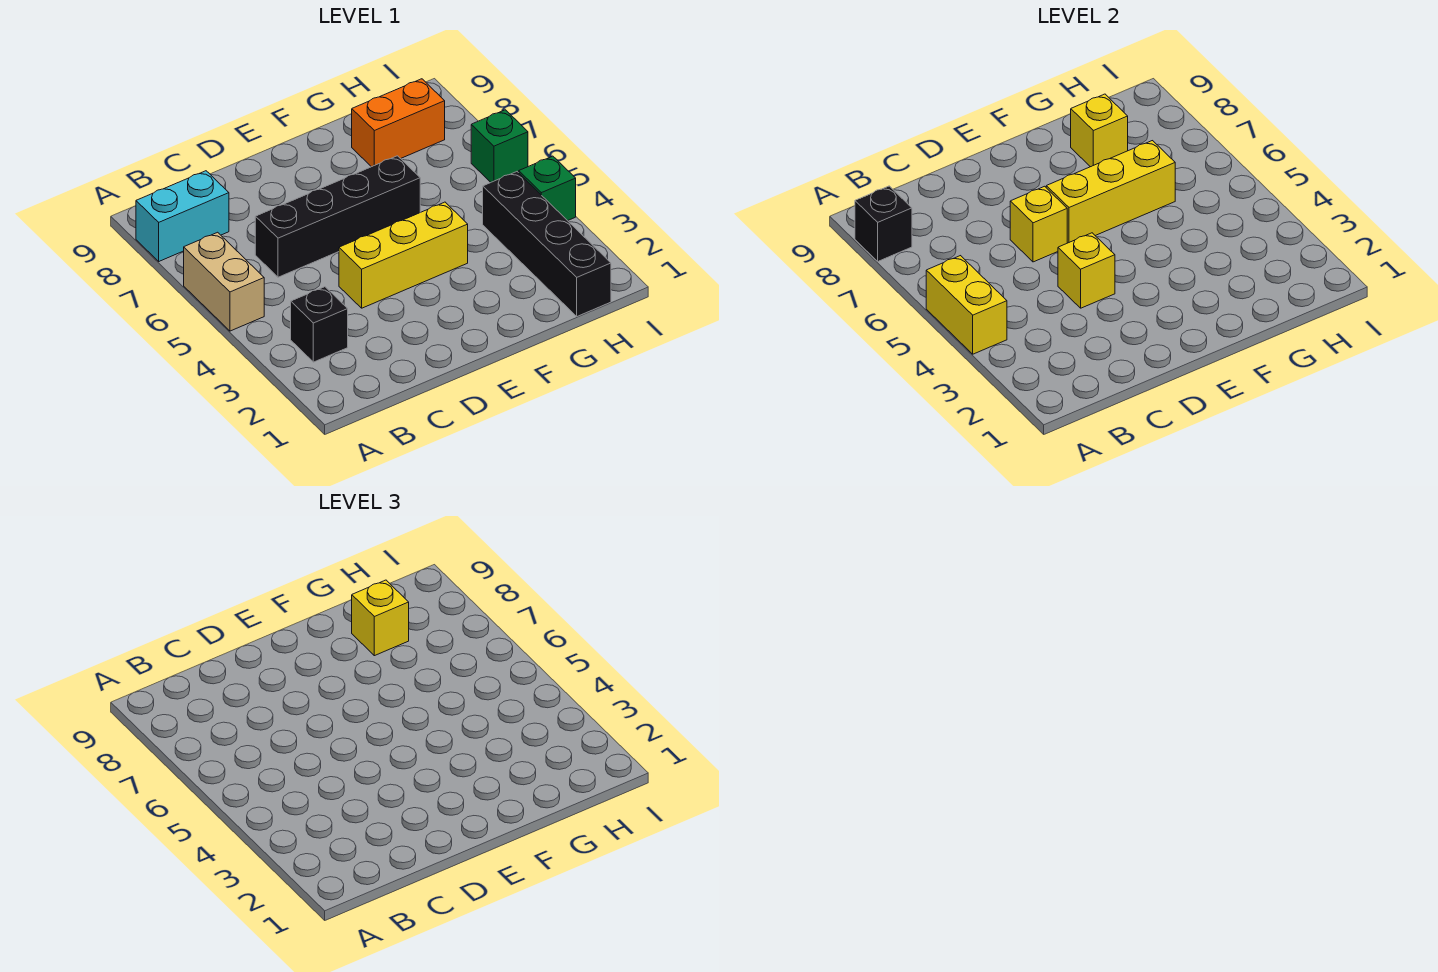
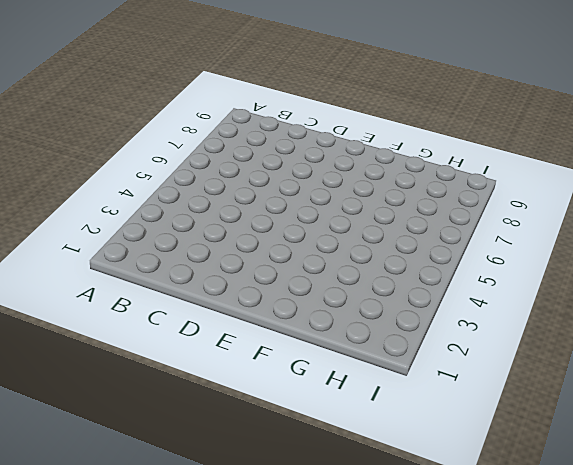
none -> tan 1x2 brick [184,232,264,331]
none -> cyan 1x2 brick [136,171,229,261]
none -> black 1x1 brick [291,287,348,362]

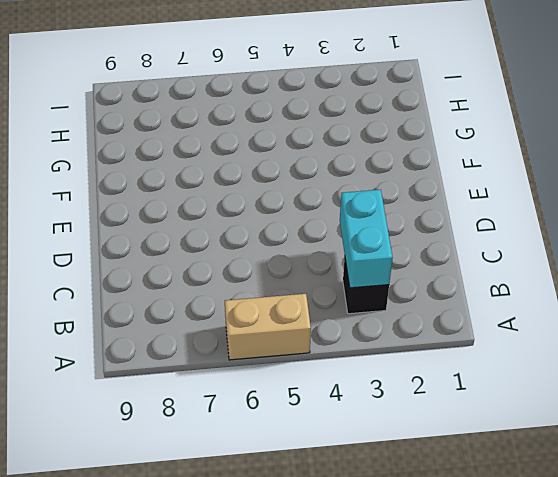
cyan 1x2 brick [340,190,393,288] -> cyan 1x2 brick moved to [136,171,229,261]
none -> black 1x4 brick [255,156,420,277]
none -> yellow 1x3 brick [339,202,468,308]
none -> orange 1x2 brick [352,79,445,167]

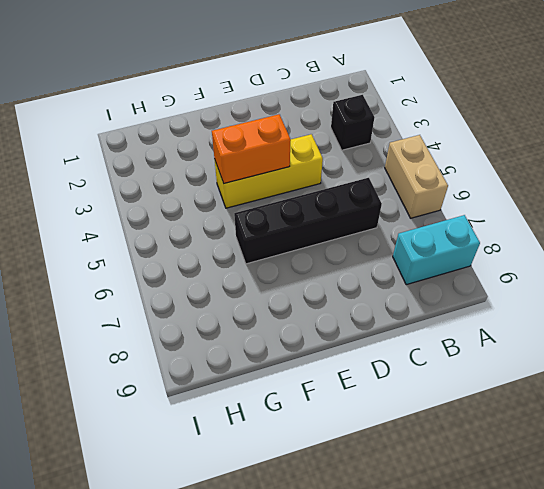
orange 1x2 brick [212,114,291,183] -> orange 1x2 brick moved to [352,79,445,167]
none -> black 1x4 brick [483,172,611,316]
none -> green 1x1 brick [519,156,576,221]
none -> green 1x1 brick [471,110,528,182]

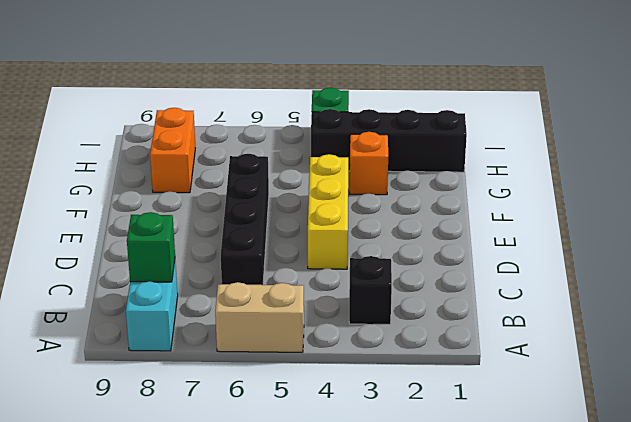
green 1x1 brick [127,212,175,282] -> green 1x1 brick moved to [471,110,528,182]
orange 1x1 brick [350,132,388,195] -> none
none -> yellow 1x2 brick [926,256,1007,354]
none -> black 1x1 brick [855,186,912,261]
none -> yellow 1x1 brick [1058,233,1115,308]

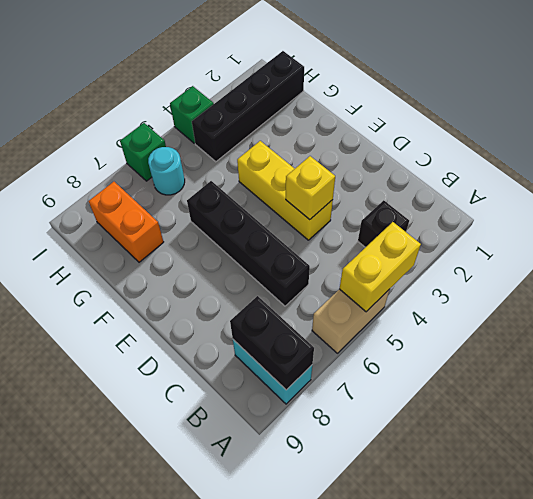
black 1x2 brick [230,296,314,390] -> black 1x1 brick [855,186,912,261]
cyan 1x1 round brick [148,147,185,195] -> none
none -> yellow 1x1 brick [1010,186,1067,262]
none -> yellow 1x3 brick [1046,141,1175,243]
none -> yellow 1x1 brick [1071,94,1128,167]

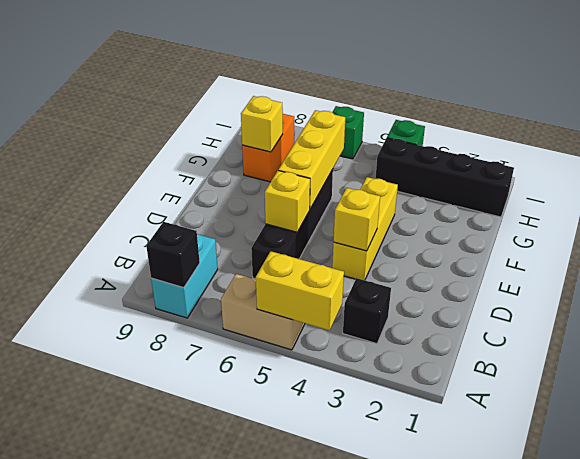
none -> yellow 1x1 brick [352,580,409,656]

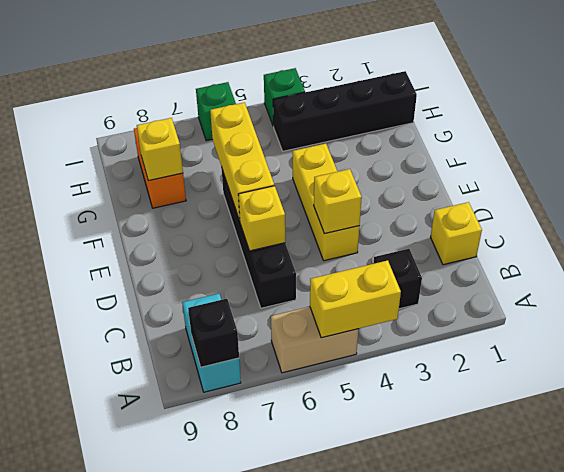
yellow 1x1 brick [431,202,482,265] -> yellow 1x1 brick moved to [352,580,409,656]

